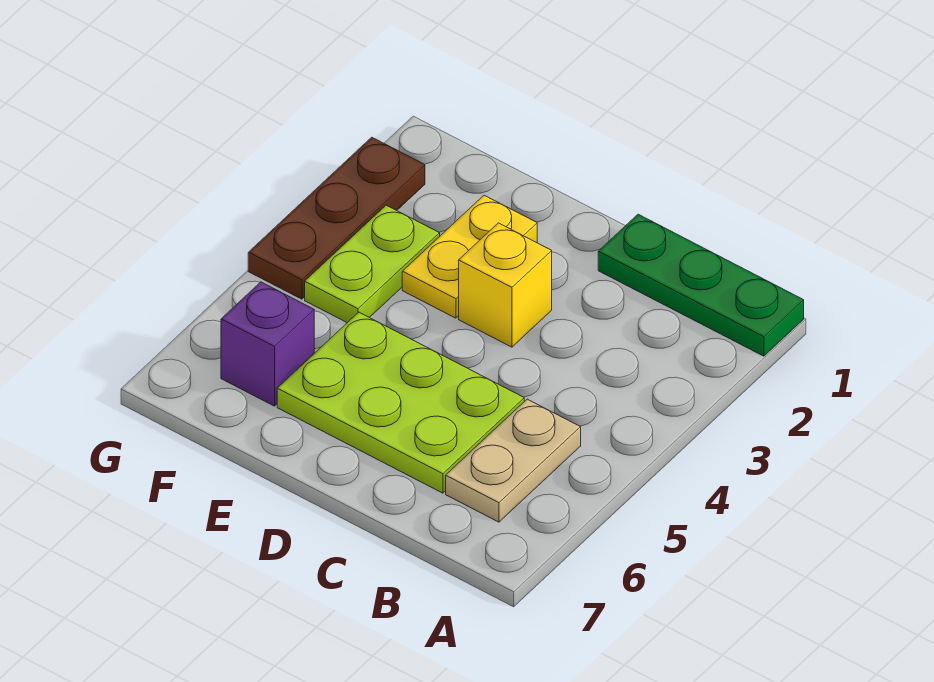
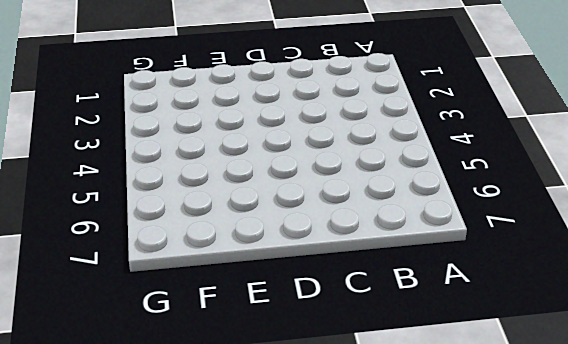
none -> green 1x3 plate [598,214,804,356]
none -> tan 1x2 plate [446,399,581,522]

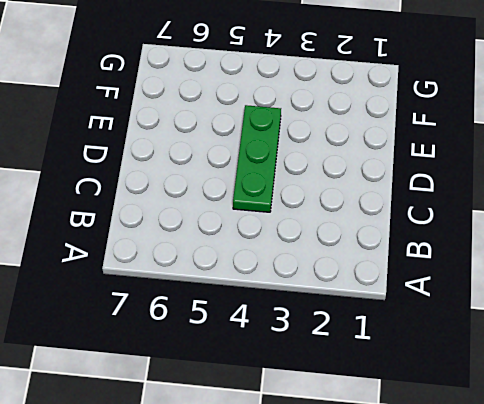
green 1x3 plate [233,105,281,212] -> green 1x3 plate moved to [598,214,804,356]
none -> tan 1x2 plate [446,399,581,522]
none -> lime 2x3 plate [277,312,524,493]

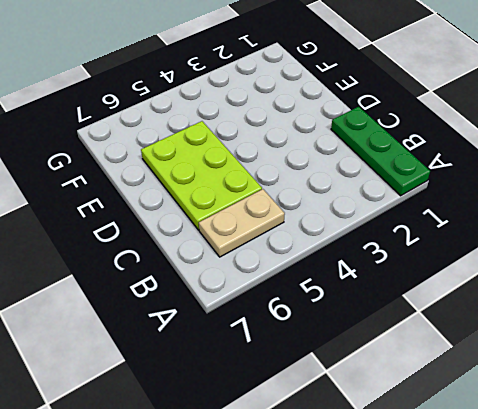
none -> yellow 1x1 brick [459,223,552,347]
none -> yellow 1x2 plate [402,195,537,318]

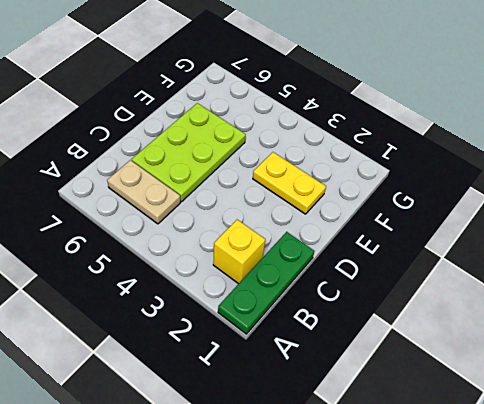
yellow 1x1 brick [213,220,265,284] -> yellow 1x1 brick moved to [459,223,552,347]
none -> lime 1x2 plate [305,205,440,323]
none -> purple 1x1 brick [221,282,314,406]

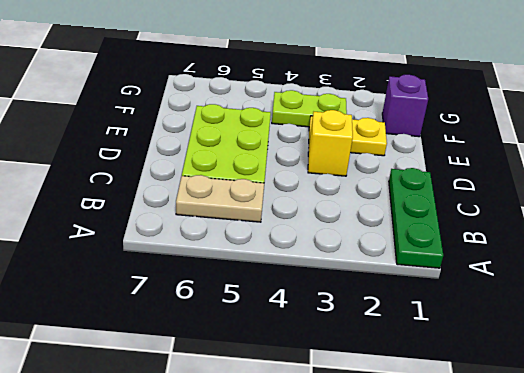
purple 1x1 brick [382,75,428,137] -> purple 1x1 brick moved to [221,282,314,406]
none -> brown 1x3 plate [248,137,425,299]

